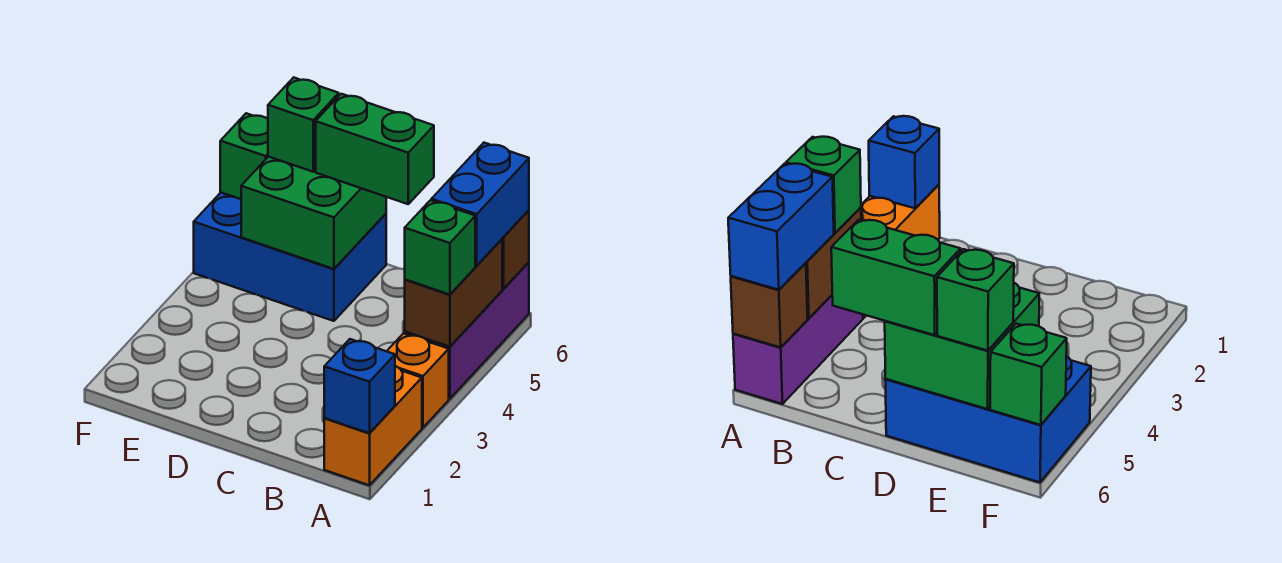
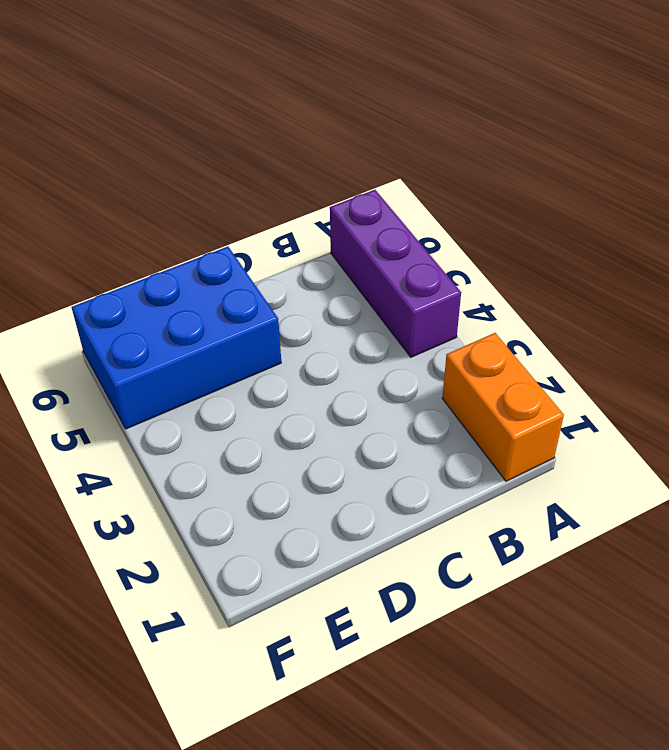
none -> orange 1x1 brick [387,333,449,428]
none -> blue 1x1 brick [324,339,395,433]
none -> brown 1x2 brick [405,239,502,347]

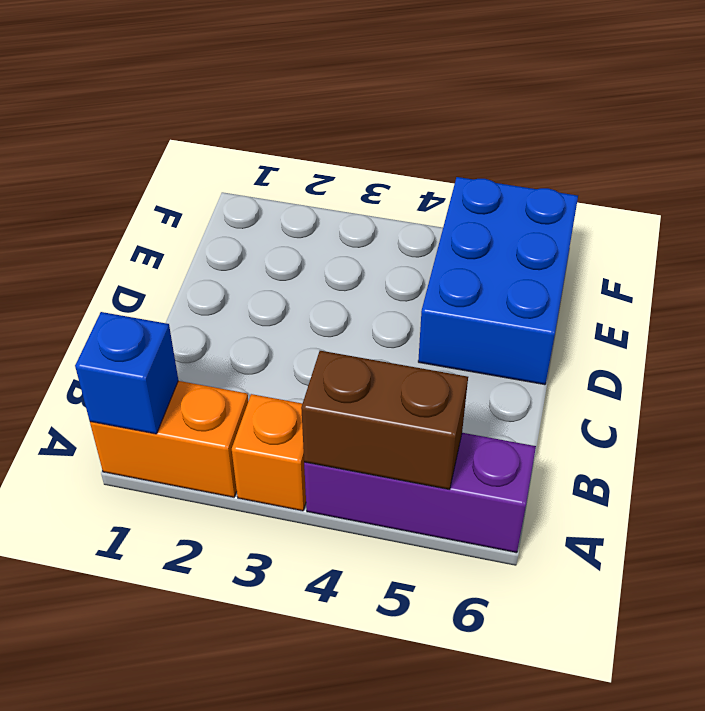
none -> brown 1x1 brick [502,210,529,289]
none -> green 2x2 brick [241,157,386,269]
none -> green 1x1 brick [220,113,268,199]

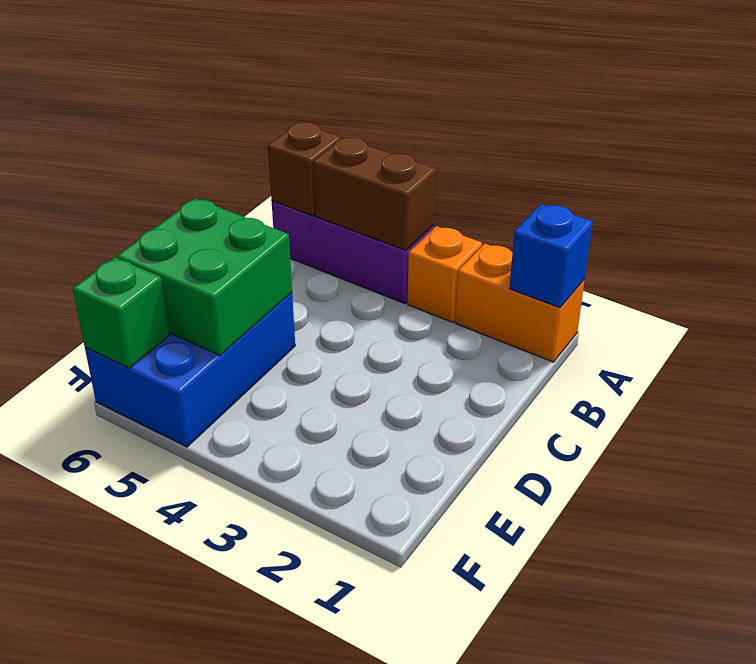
none -> green 1x1 brick [405,200,475,295]
none -> blue 1x2 brick [431,143,529,266]
none -> green 1x2 brick [316,94,434,204]

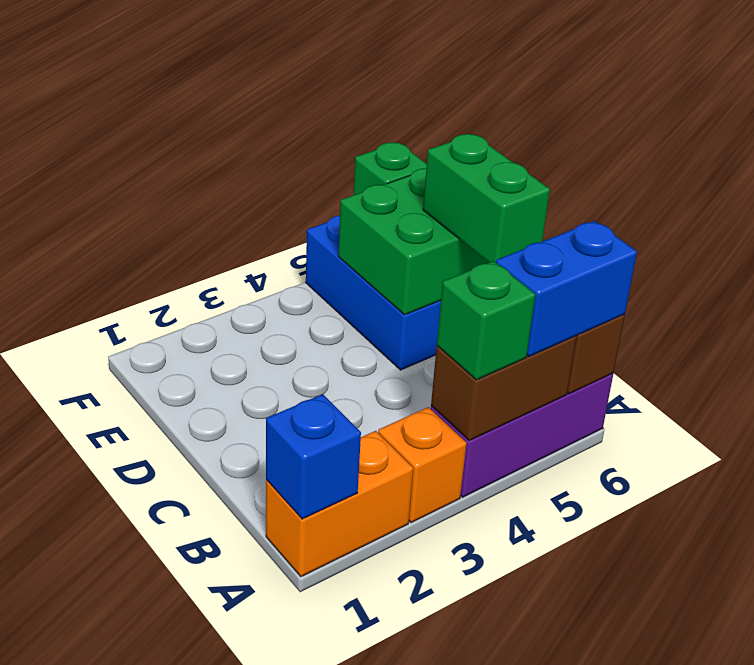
none -> green 1x1 brick [268,77,339,172]

